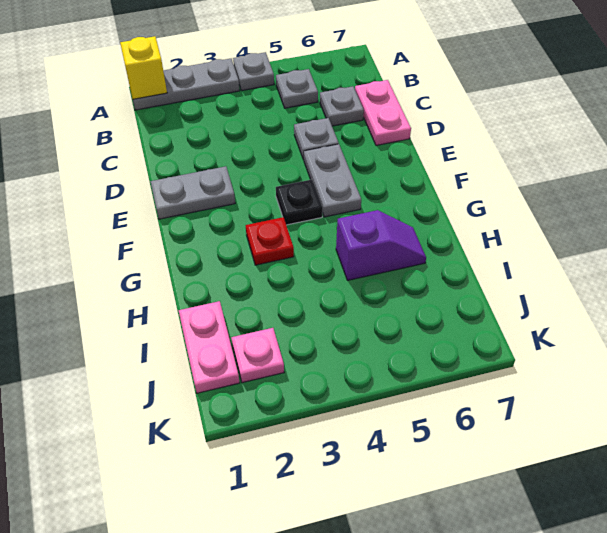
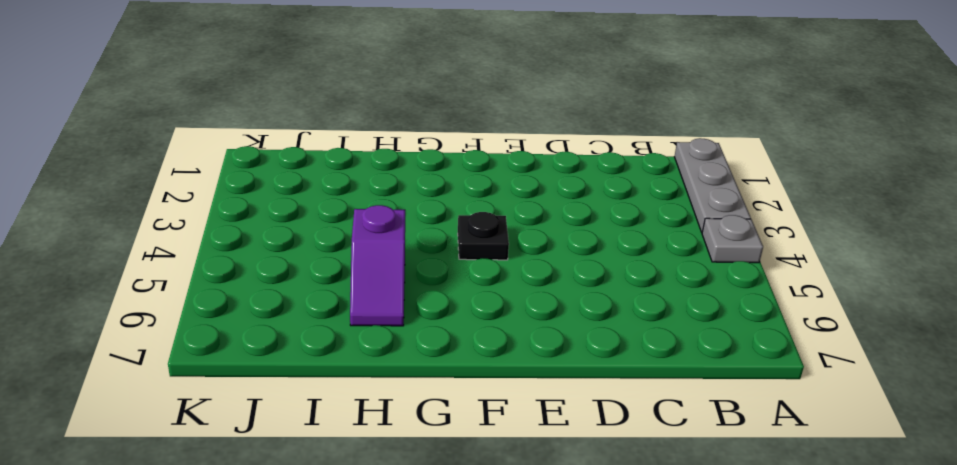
none -> grey 1x1 plate [276,69,318,108]
none -> grey 1x1 plate [320,86,364,126]
none -> pink 1x2 plate [355,80,411,145]

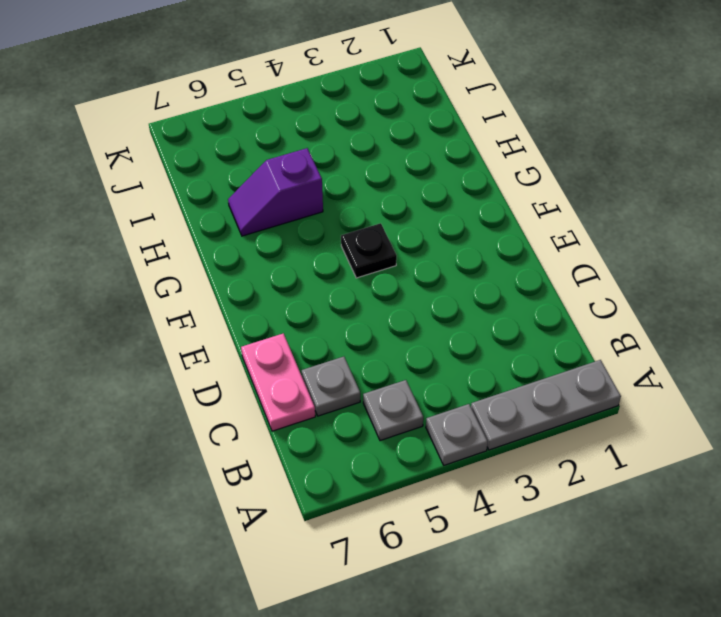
none -> grey 1x1 plate [294,118,339,160]
none -> grey 1x2 plate [150,166,235,219]
none -> grey 1x2 plate [304,144,361,217]

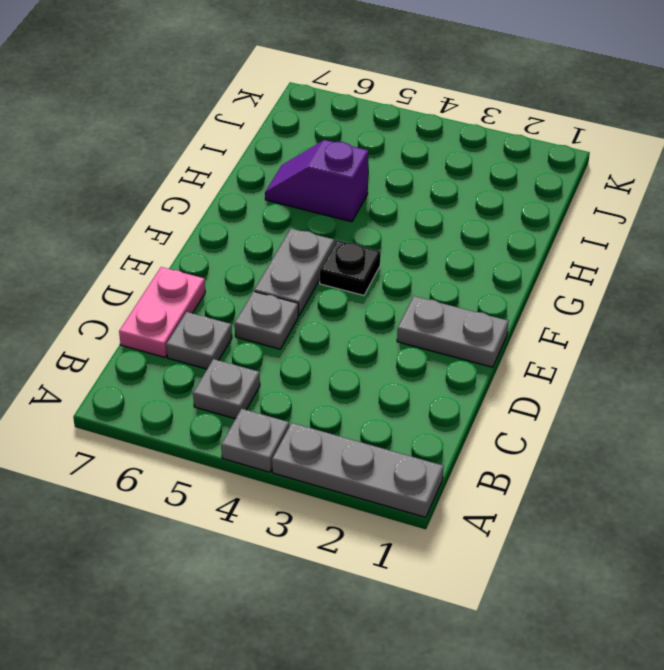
none -> red 1x1 plate [246,217,294,265]
none -> pink 1x2 plate [179,301,240,393]
none -> pink 1x1 plate [231,328,284,383]

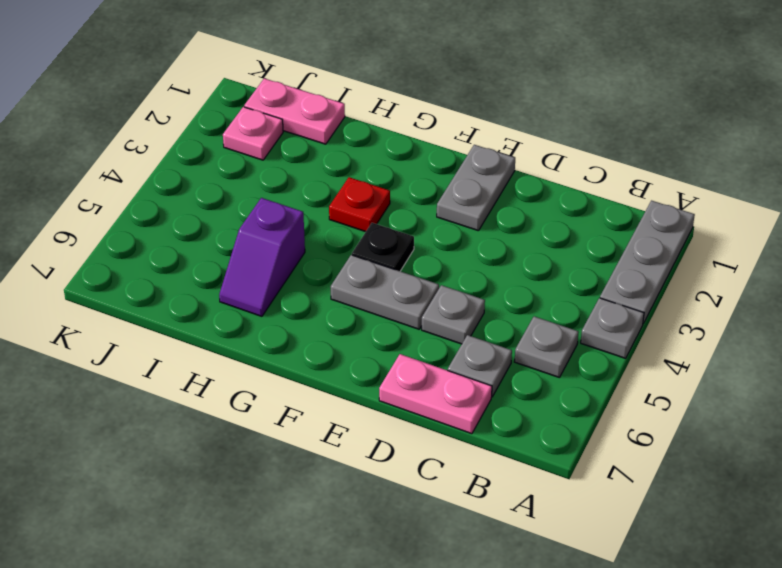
none -> yellow 1x1 brick [120,36,167,99]

